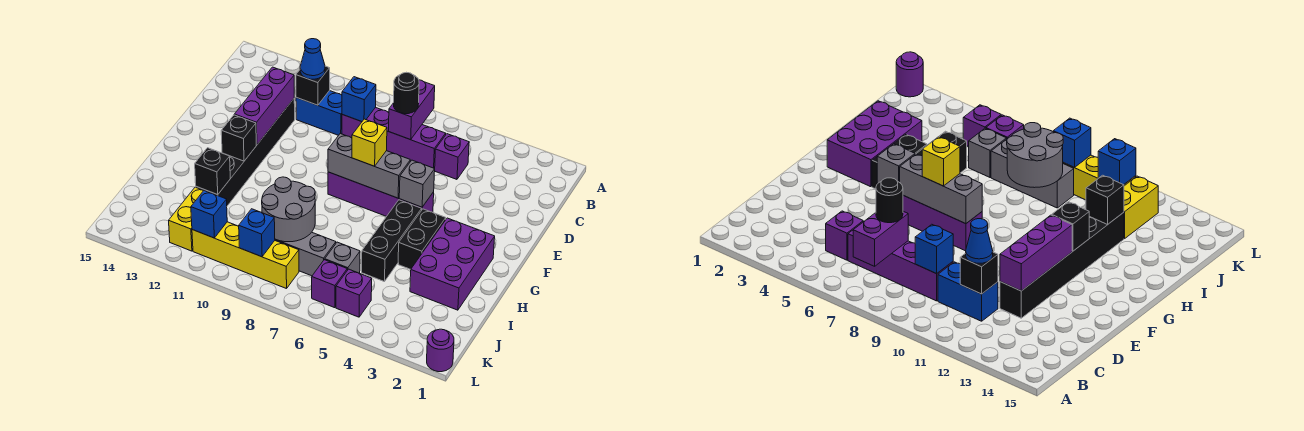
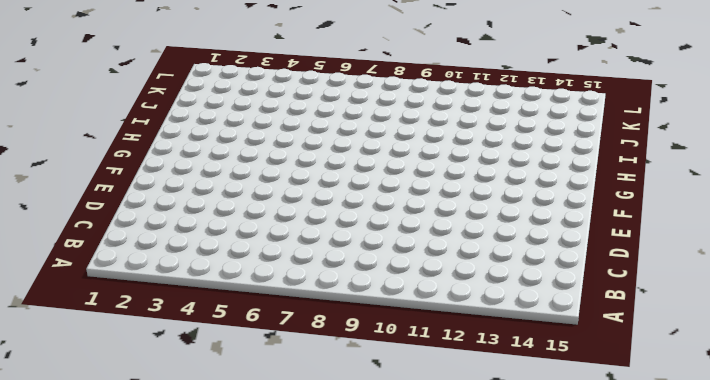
none -> purple 1x1 brick [435,134,469,179]
none -> purple 1x4 brick [342,107,446,169]
none -> blue 1x2 brick [296,91,342,135]

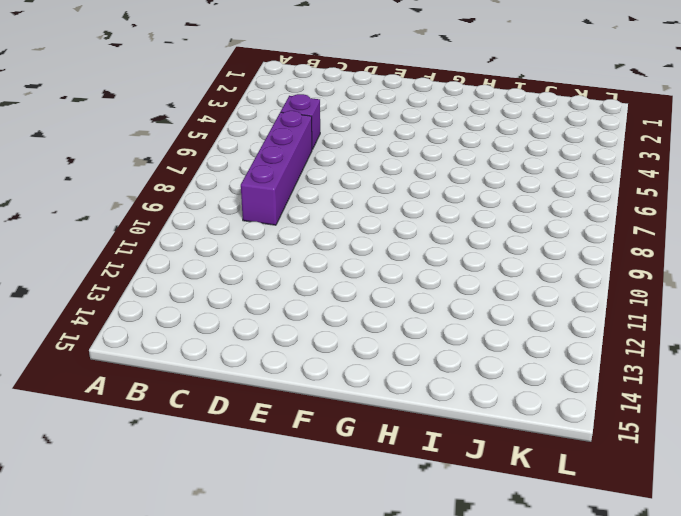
none -> blue 1x2 brick [296,91,342,135]
none -> black 1x6 brick [196,99,295,206]
none -> purple 1x4 brick [328,172,434,216]

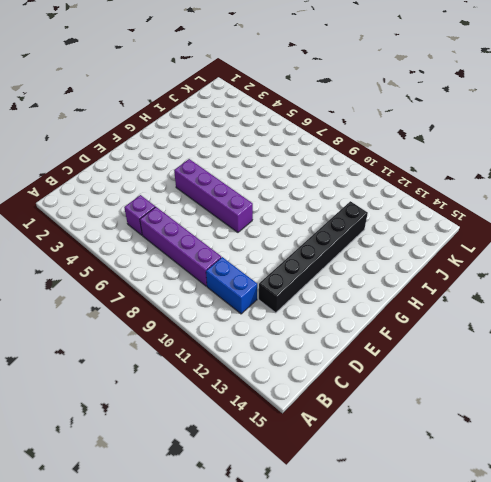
none -> purple 2x3 brick [410,218,495,310]
none -> black 1x2 brick [398,209,446,269]
none -> black 1x3 brick [362,200,422,282]

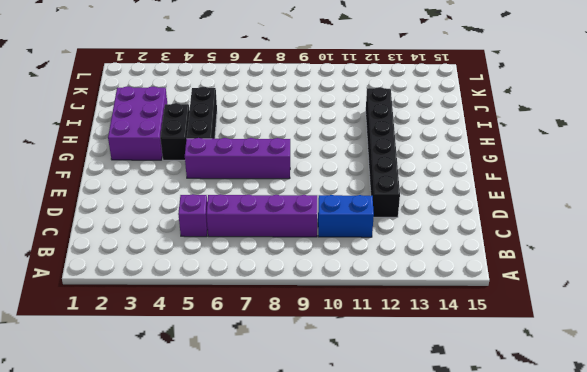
none -> grey 1x1 brick [325,242,360,273]
none -> grey 1x3 brick [275,232,336,276]
none -> yellow 1x2 brick [169,187,204,251]

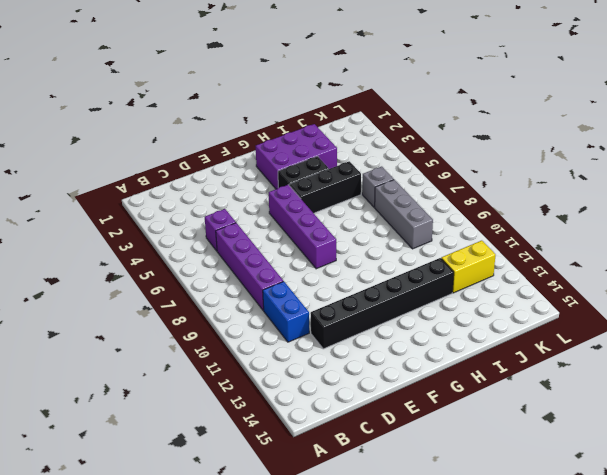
none -> purple 1x1 brick [336,269,372,317]
none -> purple 1x1 brick [312,260,347,308]
none -> yellow 1x4 brick [192,222,299,289]

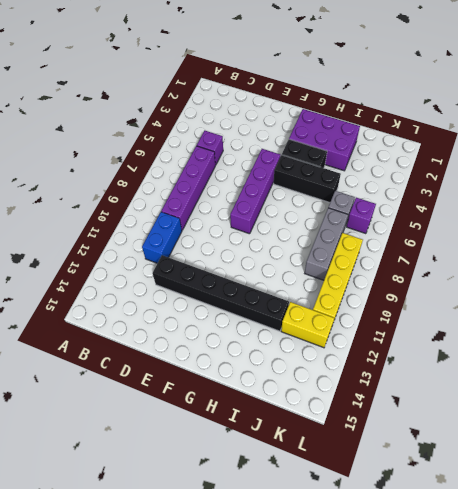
none -> purple 1x1 brick [336,269,372,317]
none -> purple 1x1 round brick [427,329,454,372]
none -> purple 1x2 brick [389,80,435,140]

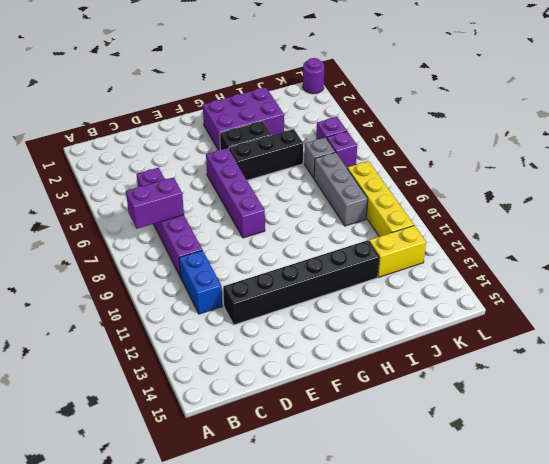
none -> blue 1x1 brick [342,77,376,122]
none -> black 1x1 brick [296,66,330,105]
none -> purple 1x3 brick [234,67,294,145]

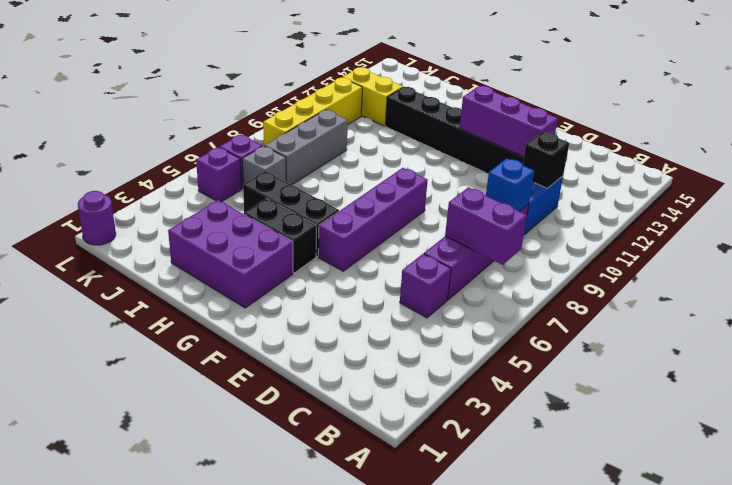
none -> grey 1x1 brick [399,160,435,207]
none -> grey 1x3 brick [328,133,410,198]
none -> black 1x1 brick [221,115,256,161]

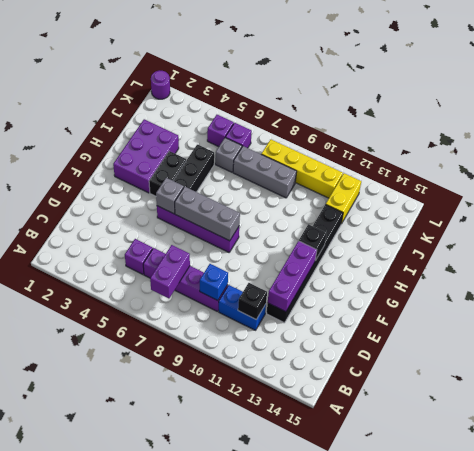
none -> grey 2x2 round brick [262,177,315,242]
none -> black 1x1 brick [195,148,230,195]
none -> blue 1x1 brick [238,209,275,257]

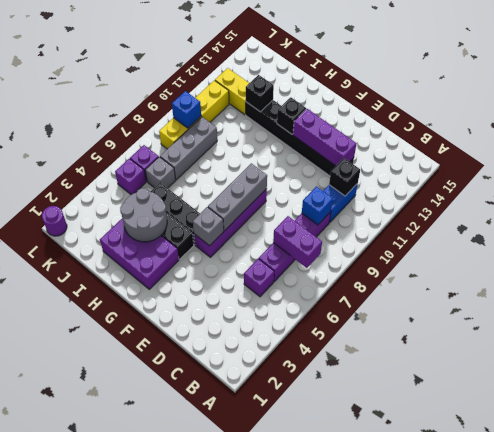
grey 2x2 round brick [120,188,167,242] -> grey 2x2 round brick moved to [262,177,315,242]
none -> blue 1x1 brick [191,191,227,238]
none -> black 1x1 round brick [394,72,419,114]
none -> blue 1x1 cone [300,39,325,79]

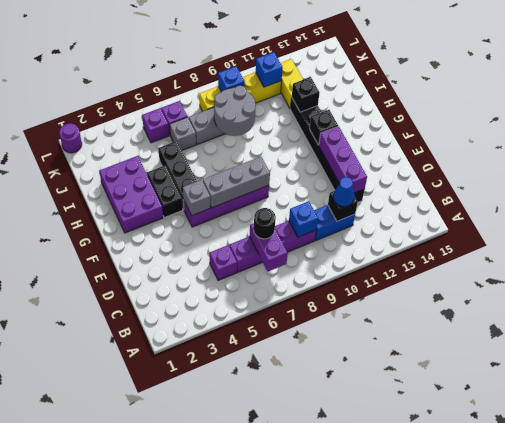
none -> yellow 1x1 brick [352,119,387,166]

